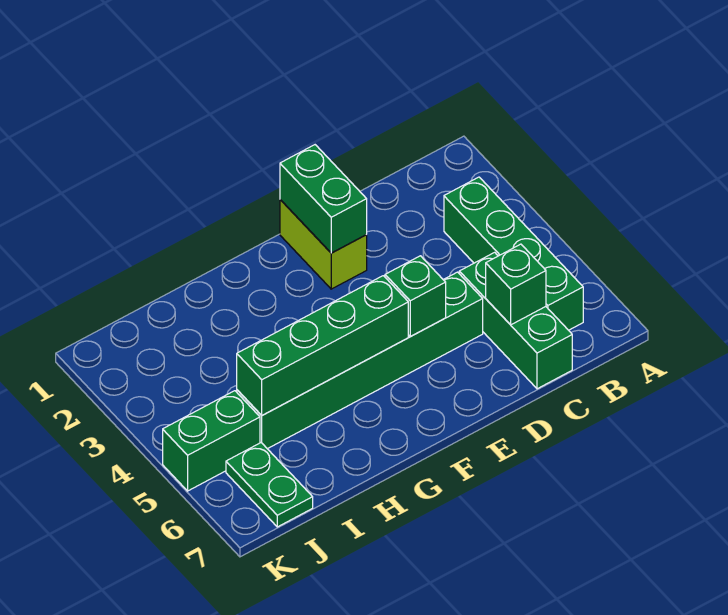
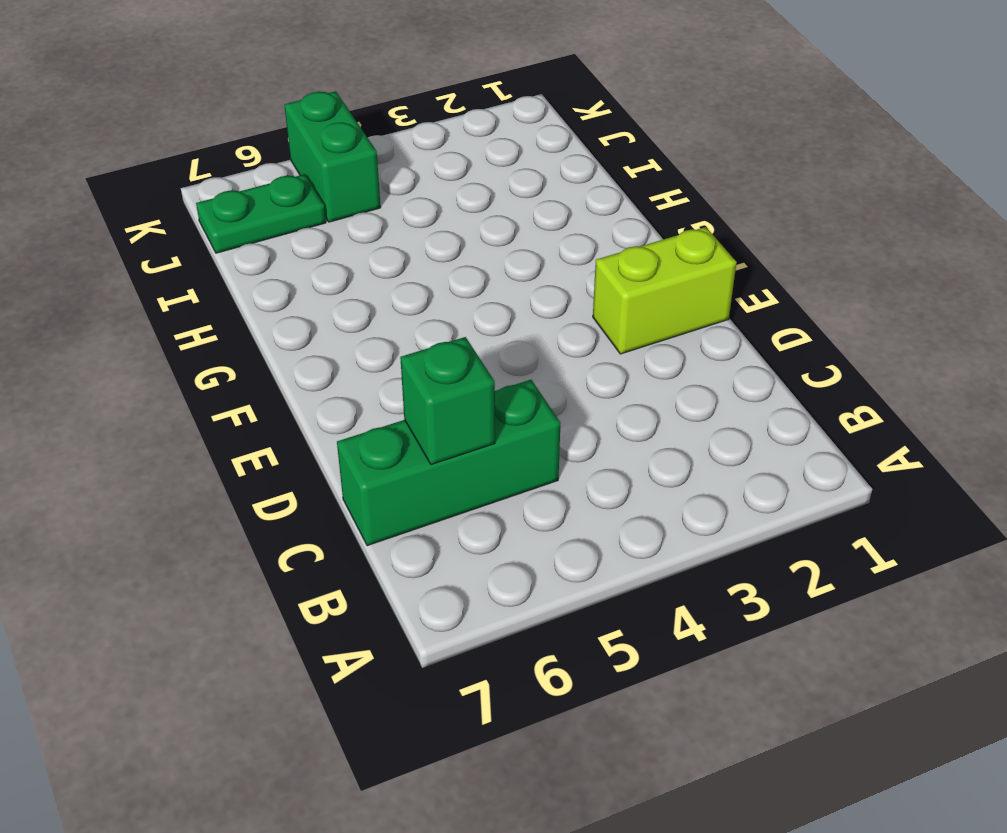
none -> green 1x4 brick [444,177,583,330]
none -> green 1x6 brick [237,272,483,449]

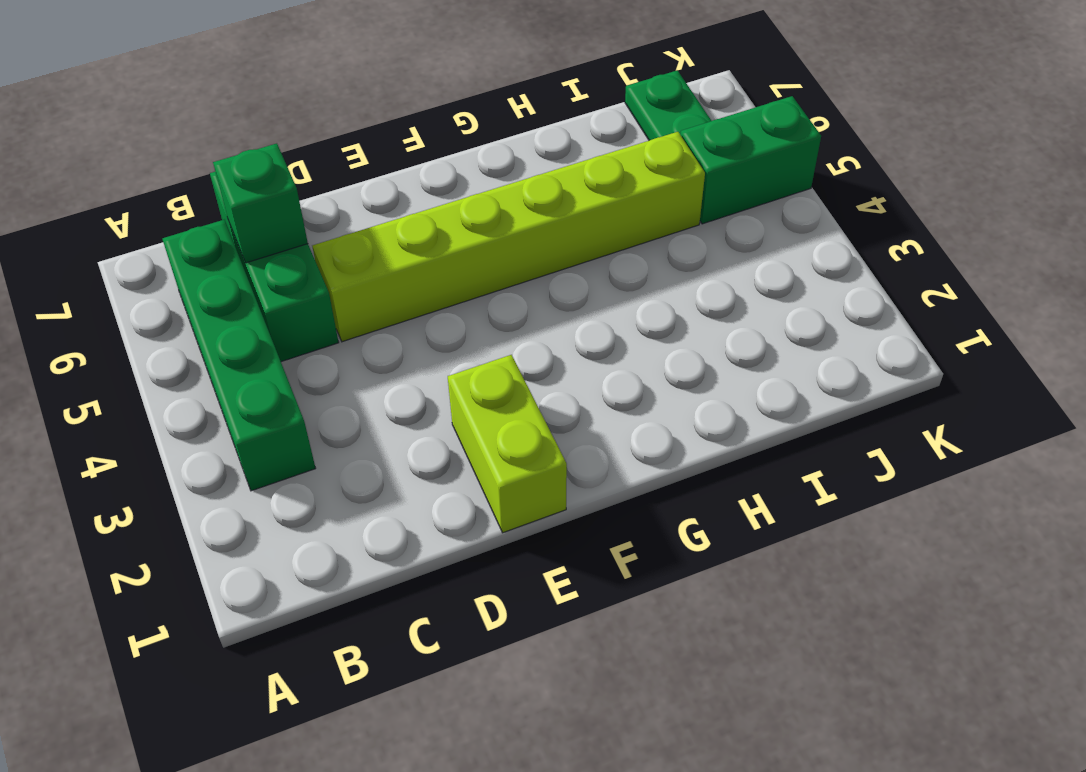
lime 1x6 brick [312,132,705,342] -> green 1x6 brick [237,272,483,449]
none -> green 1x2 brick [280,145,367,253]
none -> green 1x1 brick [385,256,446,337]

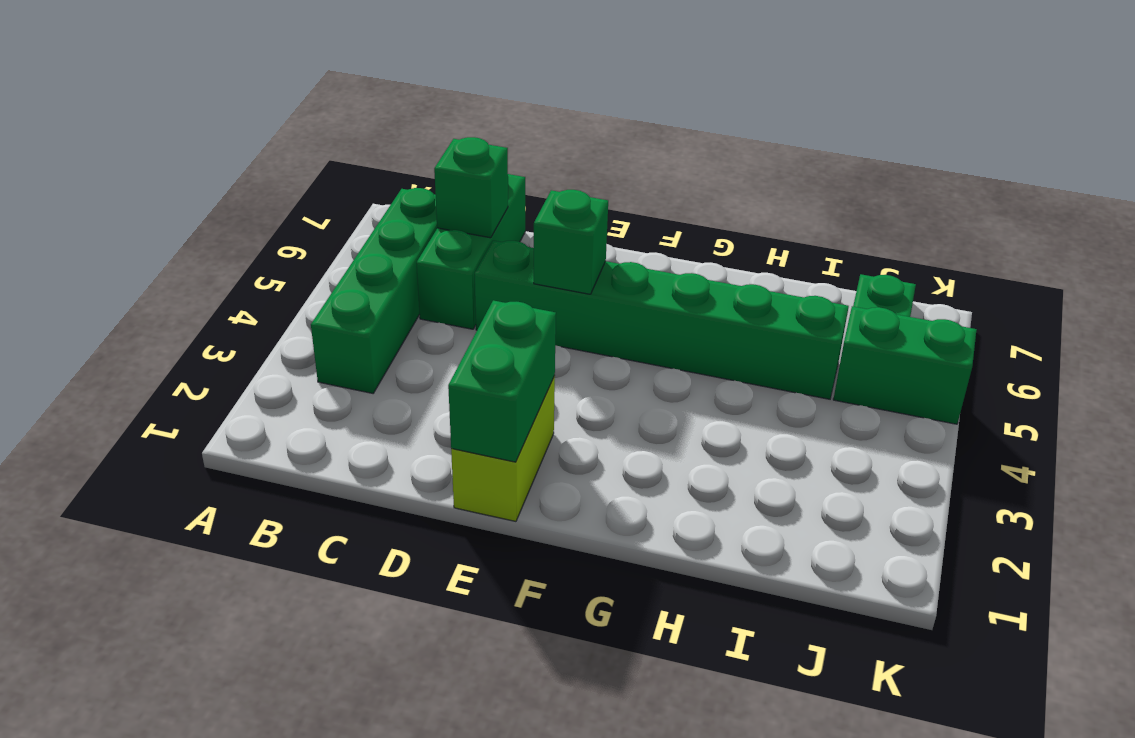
none -> green 1x4 brick [237,276,408,415]

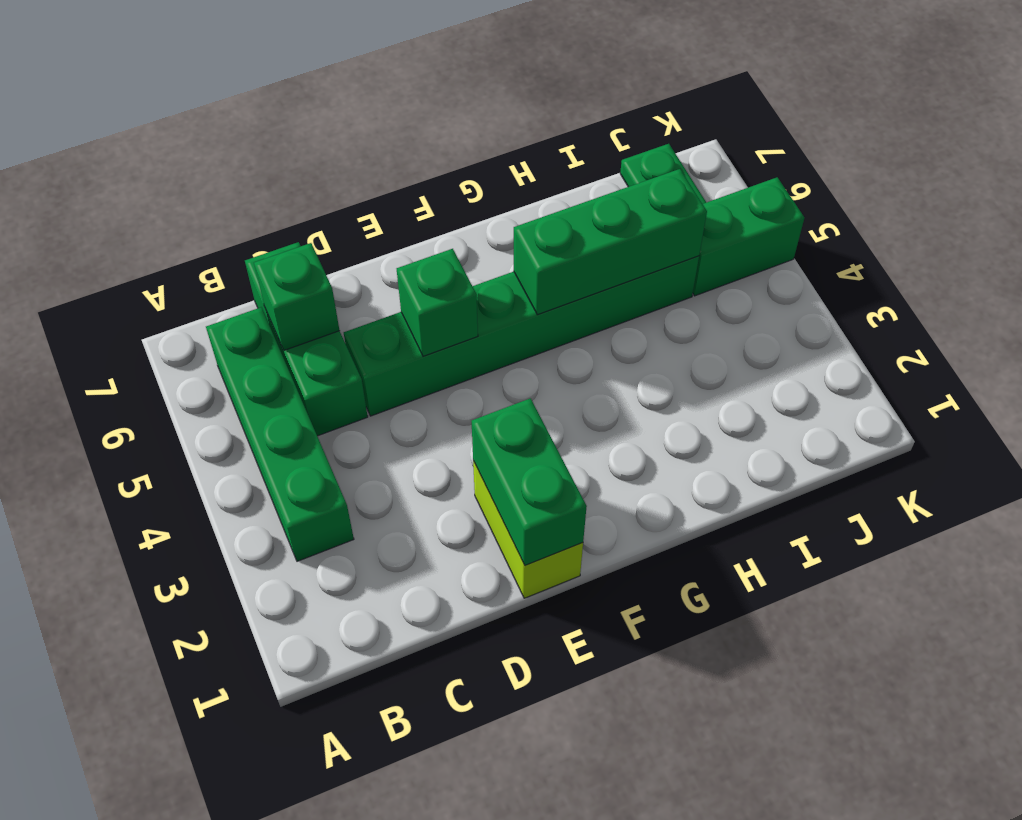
green 1x3 brick [514,169,707,315] -> green 1x4 brick [237,276,408,415]

